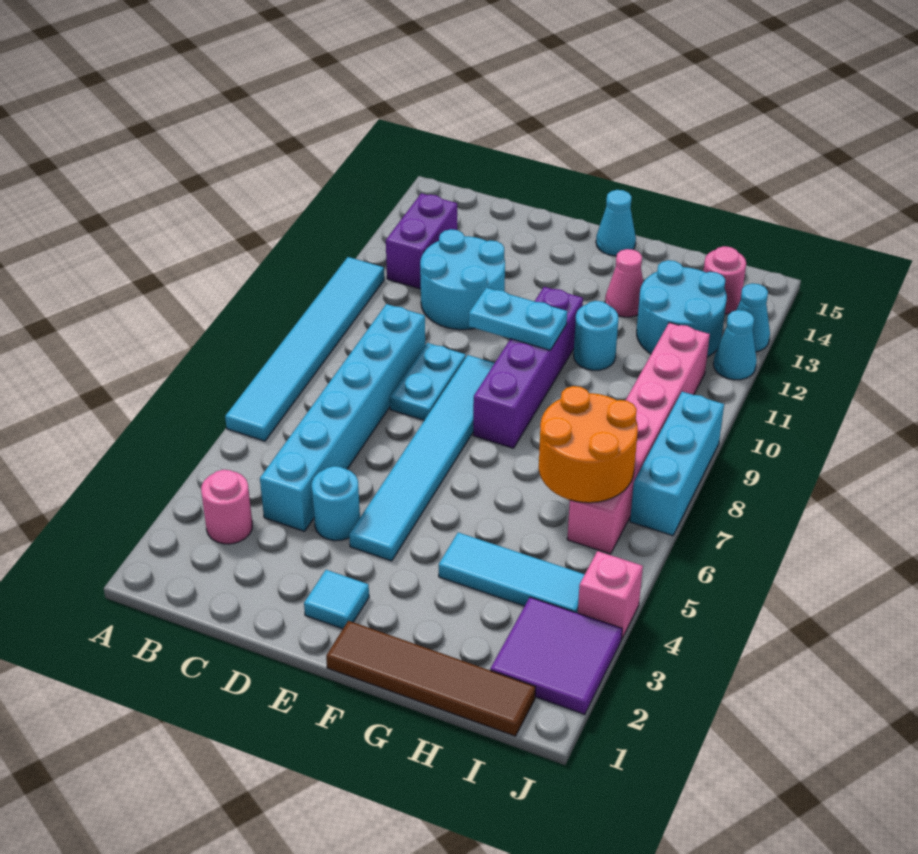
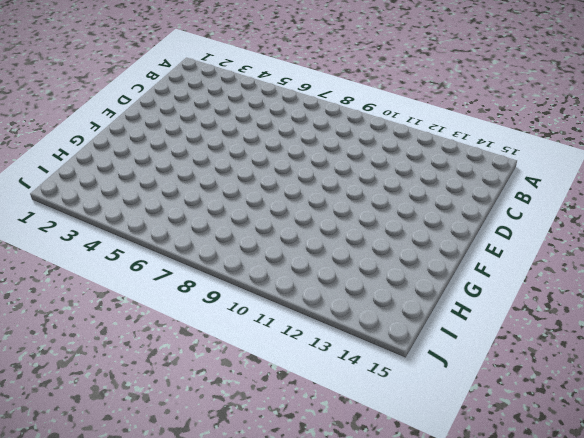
none -> cyan 1x6 tile [225,257,384,441]
none -> pink 1x1 round brick [201,470,252,544]
none -> purple 1x2 brick [386,193,457,289]

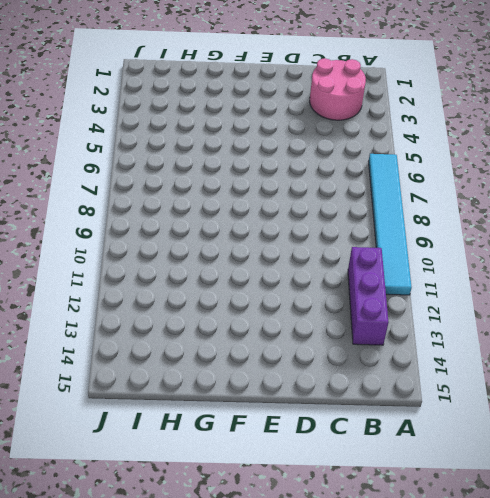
pink 2x2 round brick [310,58,366,120] -> pink 1x1 round brick [201,470,252,544]
purple 1x3 brick [348,247,389,345] -> purple 1x2 brick [386,193,457,289]
none -> cyan 1x6 brick [260,304,425,531]
none -> cyan 2x2 round brick [420,229,505,330]
none -> cyan 1x1 round brick [312,466,360,541]

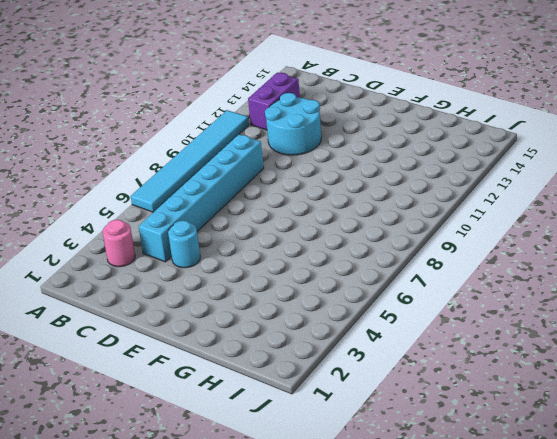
none -> cyan 1x2 plate [390,343,466,420]
none -> cyan 1x1 tile [304,570,369,629]
none -> cyan 1x6 tile [349,355,495,561]

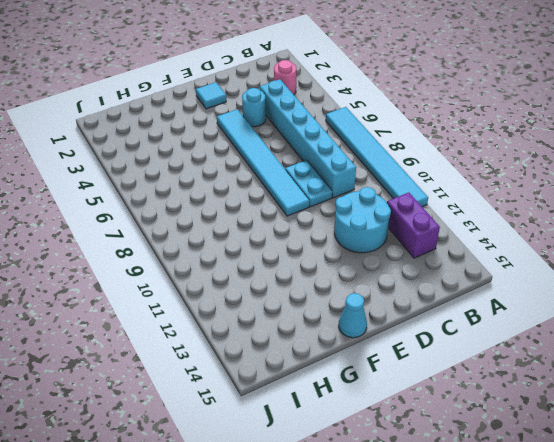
none -> brown 1x4 tile [326,621,535,736]
none -> purple 1x4 brick [473,287,583,448]
none -> cyan 1x3 tile [439,532,585,613]

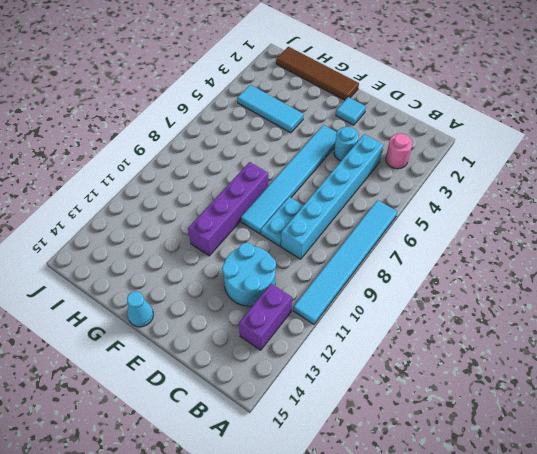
none -> cyan 1x1 round brick [574,301,619,370]
none -> pink 1x1 cone [605,249,643,317]
none -> cyan 2x2 round brick [637,260,727,357]

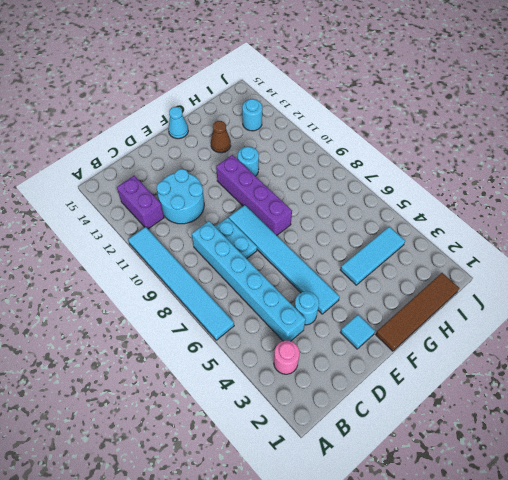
brown 1x1 cone [211,121,231,153] -> pink 1x1 cone [605,249,643,317]
cyan 1x1 round brick [242,99,262,131] -> cyan 2x2 round brick [637,260,727,357]
none -> purple 2x2 tile [490,597,622,714]
none -> pink 1x6 brick [567,322,710,554]
none -> pink 1x1 round brick [704,246,746,314]

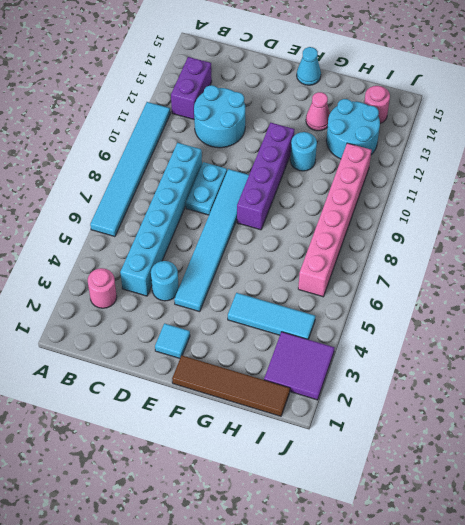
none -> pink 1x1 brick [578,551,643,639]
none -> cyan 1x3 brick [630,392,724,536]
none -> cyan 1x1 cone [713,310,757,380]

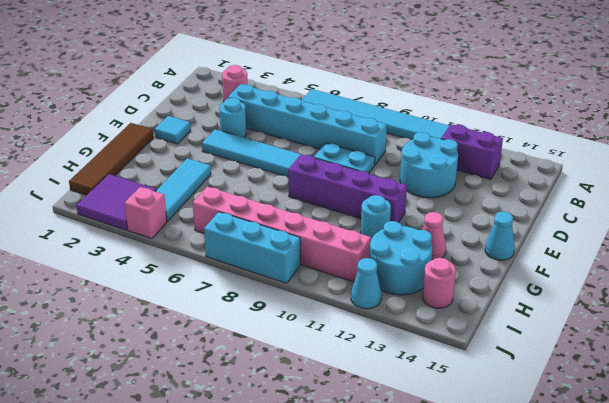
none -> cyan 1x1 cone [737,283,770,352]
none -> cyan 1x2 plate [469,288,567,350]
none -> orange 2x2 round brick [539,386,638,503]

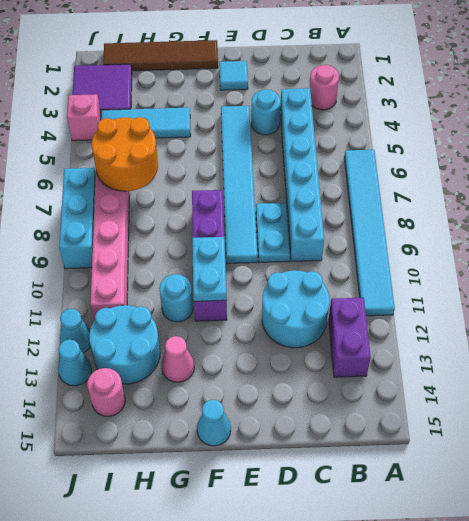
cyan 1x2 plate [192,237,227,301] -> cyan 1x2 plate turned to [469,288,567,350]

